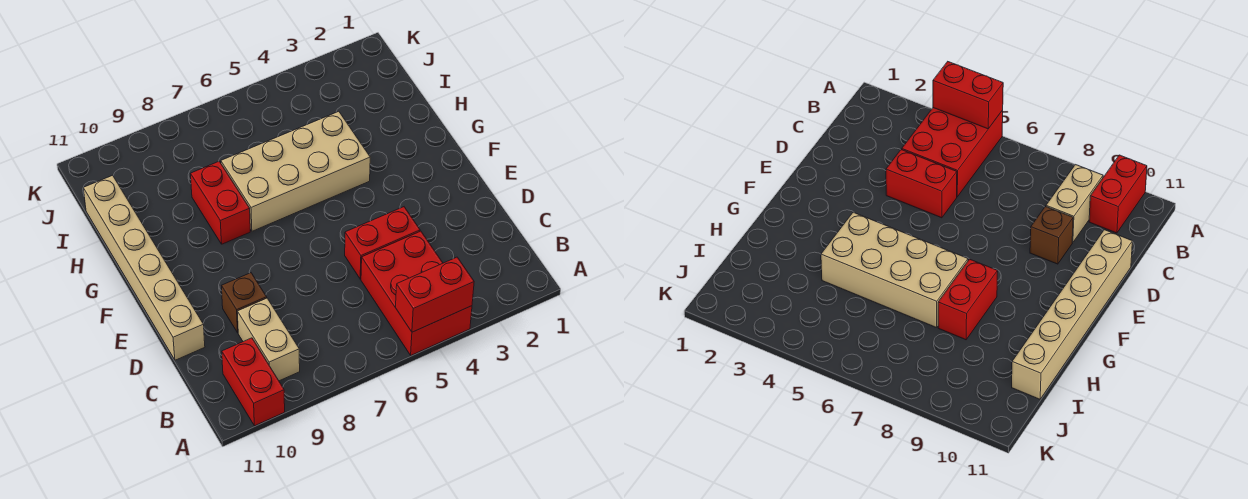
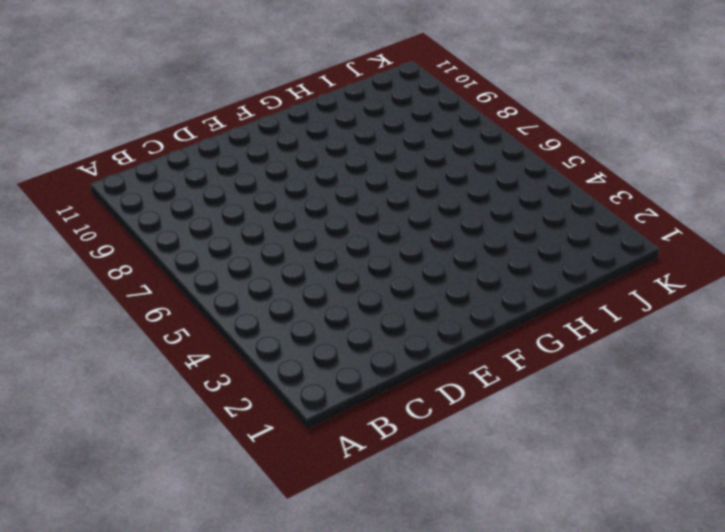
none -> red 2x3 brick [361,231,472,355]
none -> red 1x2 brick [222,338,285,426]

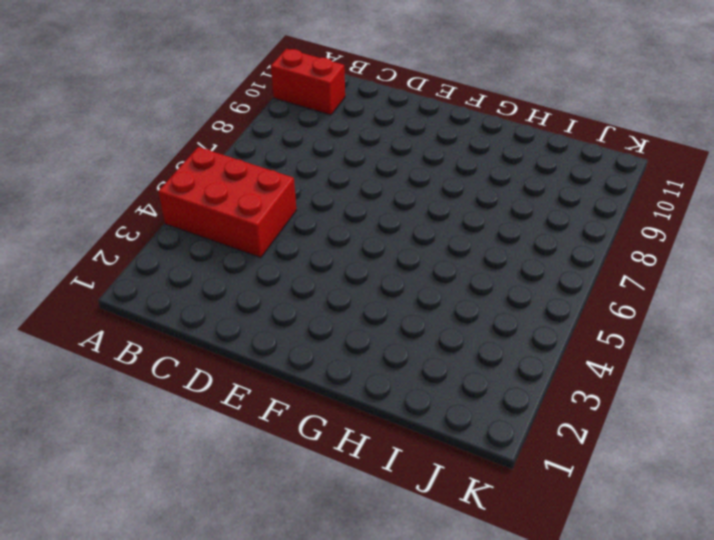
none -> tan 1x2 brick [237,298,300,381]
none -> red 1x2 brick [345,207,420,279]

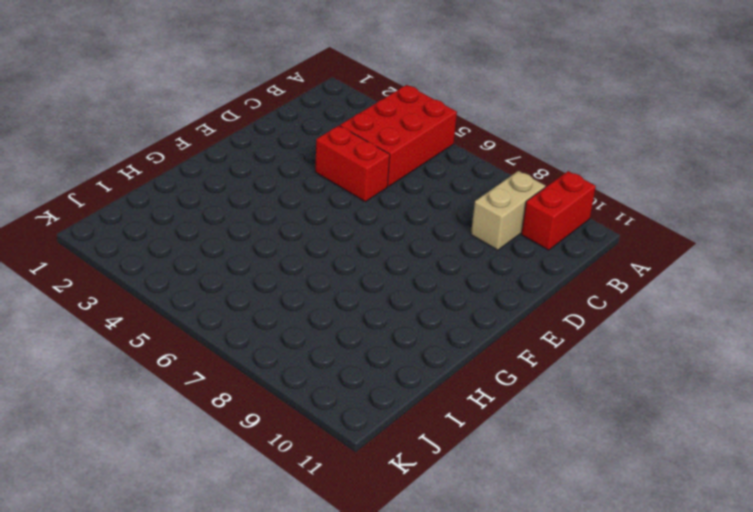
none -> brown 1x1 brick [222,273,267,333]
none -> tan 1x6 brick [83,175,205,360]

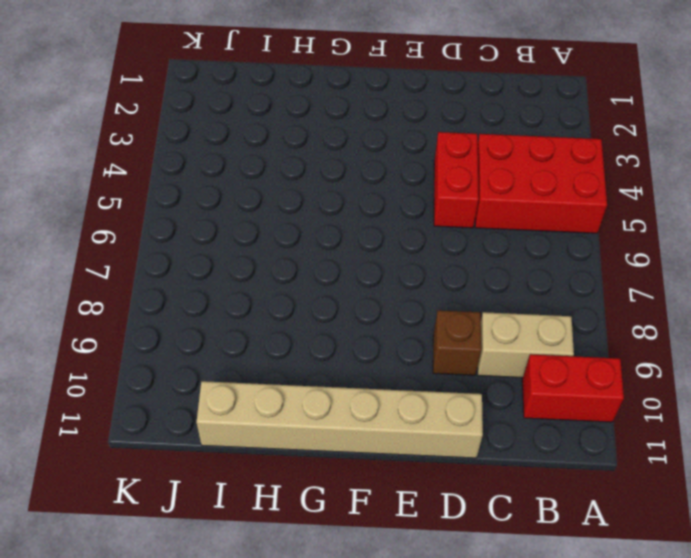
none -> tan 2x4 brick [221,111,370,231]
none -> red 1x2 brick [191,161,250,244]

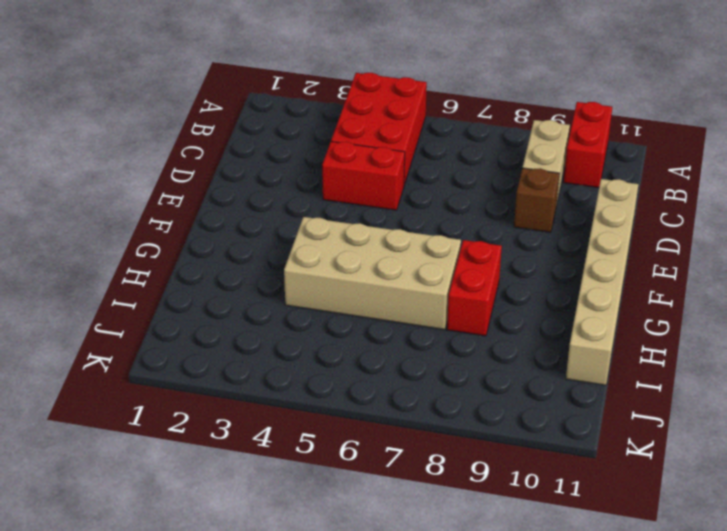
none -> red 1x2 brick [396,257,474,332]

